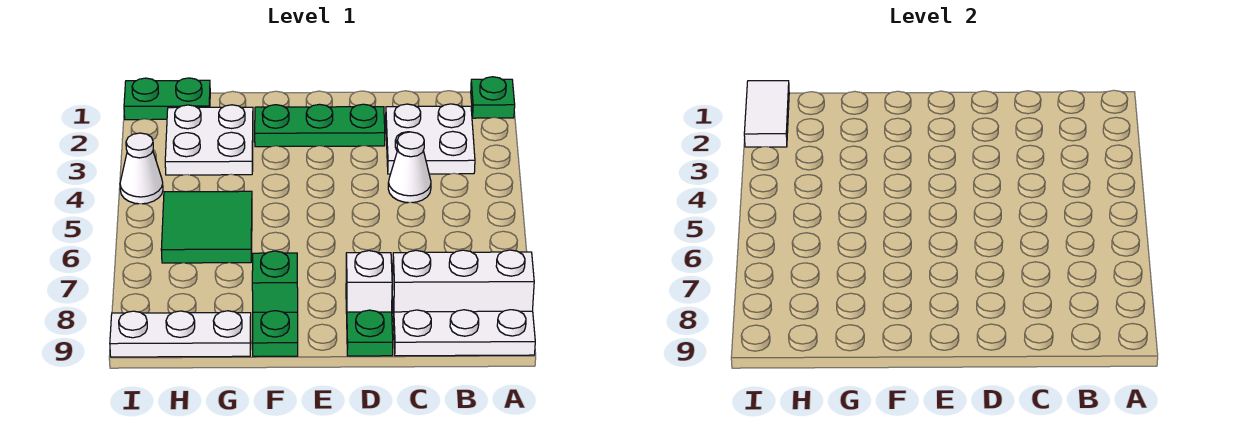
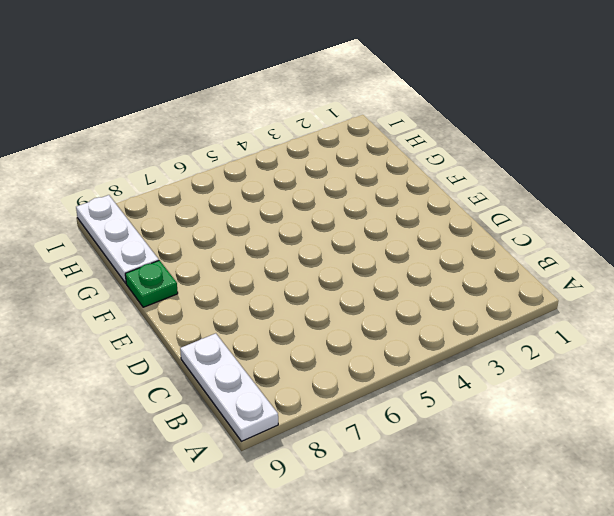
none -> green 1x1 plate [471,77,515,118]
none -> white 1x3 brick [392,250,534,322]
none -> white 2x2 plate [386,104,475,174]

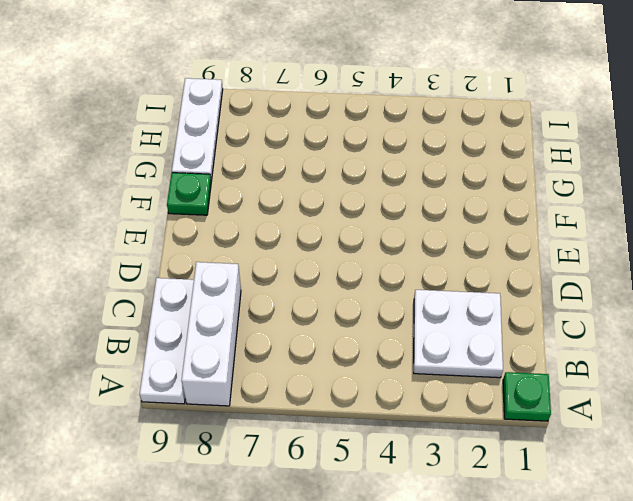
none -> white 1x1 cone [388,132,431,203]
none -> green 1x3 plate [255,104,385,147]
none -> white 1x1 brick [346,251,392,314]

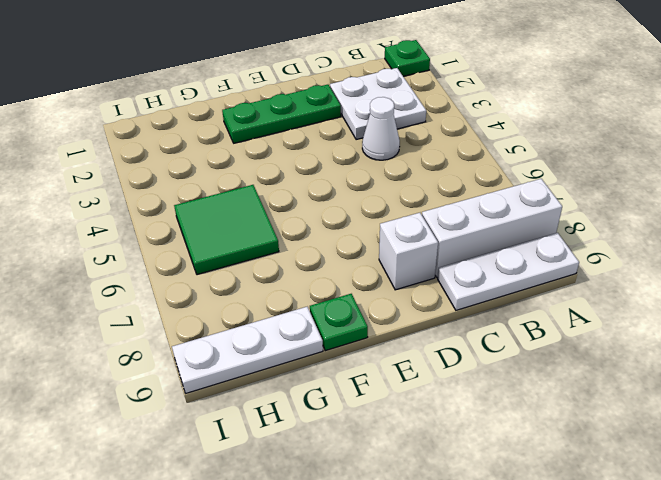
none -> green 1x1 plate [347,310,393,356]
none -> green 1x1 brick [252,251,298,312]
none -> white 2x2 plate [165,105,253,175]

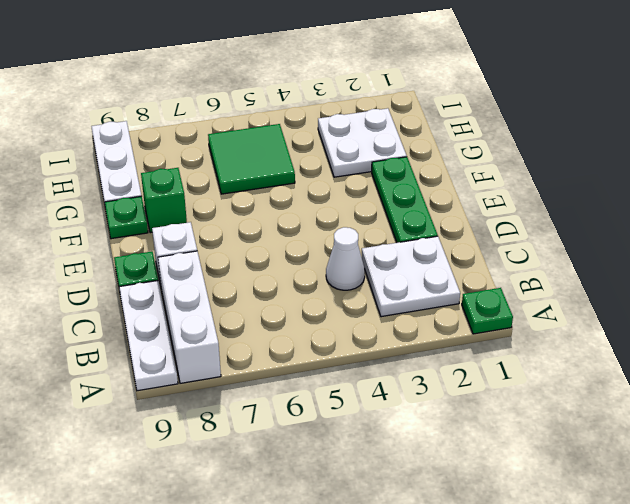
none -> green 1x2 plate [124,78,210,120]
none -> white 1x1 cone [120,133,163,204]
none -> white 1x2 tile [744,81,789,147]

